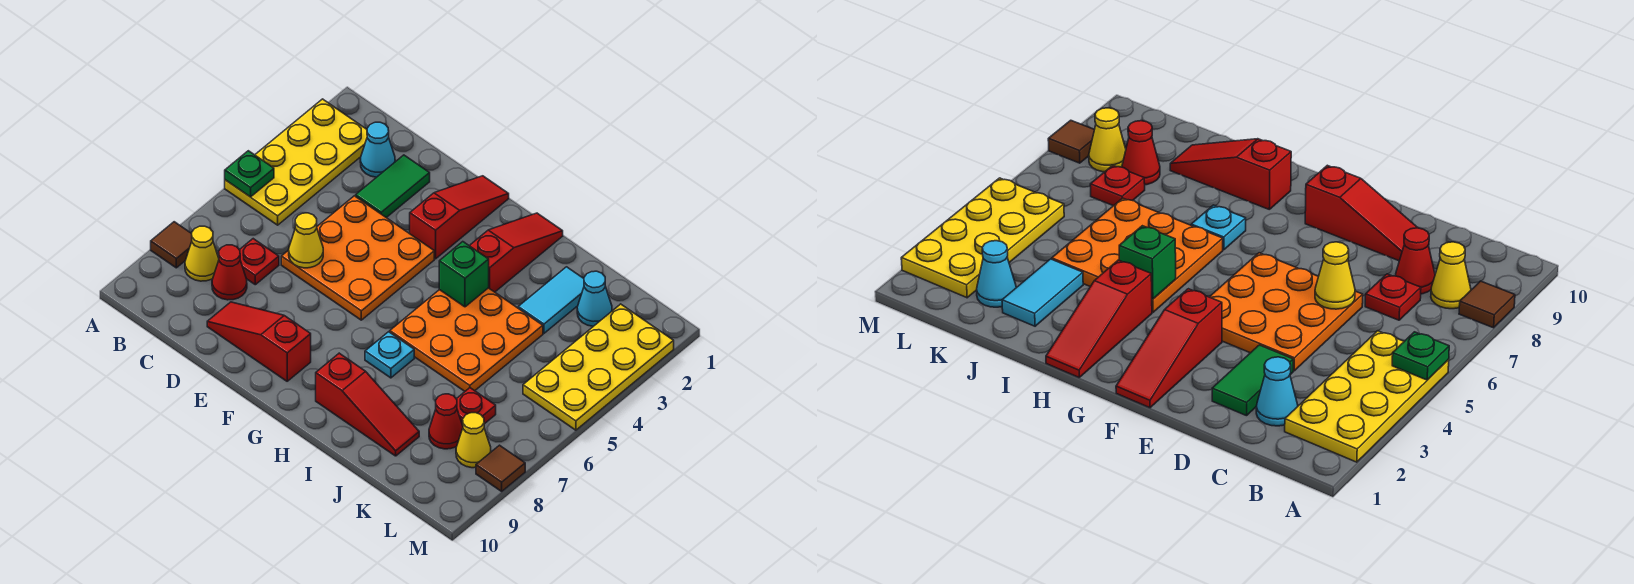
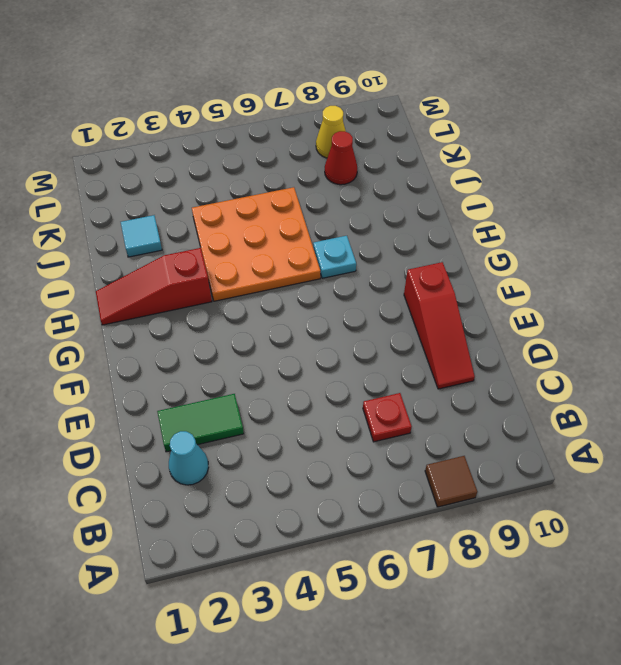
cyan 1x1 tile [121,215,162,257] -> cyan 1x2 tile [518,267,584,333]
none -> yellow 2x4 plate [225,99,367,225]
none -> yellow 1x1 cone [185,226,219,281]
none -> red 1x1 cone [212,245,247,300]

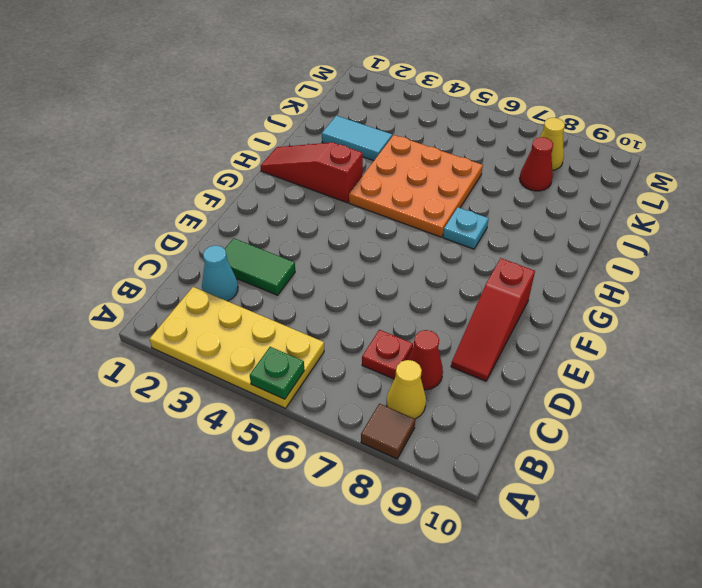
none -> orange 3x3 plate [281,196,434,320]
none -> red 1x3 slope [410,176,509,259]
none -> red 1x3 slope [316,353,419,456]

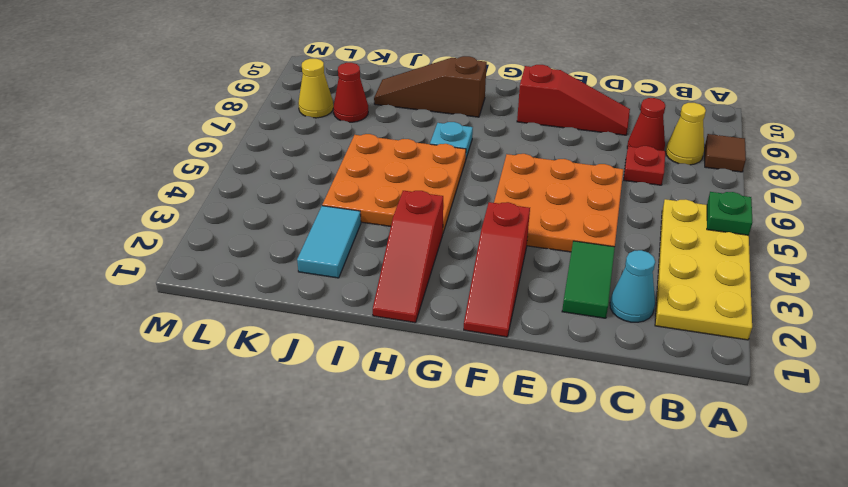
brown 1x3 slope [374,56,487,117] -> red 1x3 slope [316,353,419,456]
none -> cyan 1x1 cone [577,271,612,326]
none -> red 1x1 plate [457,388,496,425]
none -> yellow 2x4 plate [523,304,674,430]

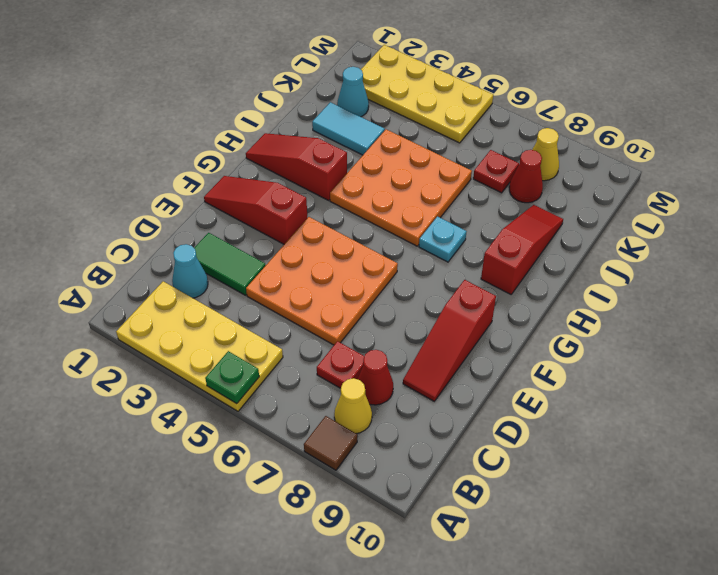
none -> brown 1x1 tile [476,445,525,491]
none -> yellow 1x1 cone [289,213,323,268]
none -> green 1x1 brick [439,242,489,307]

